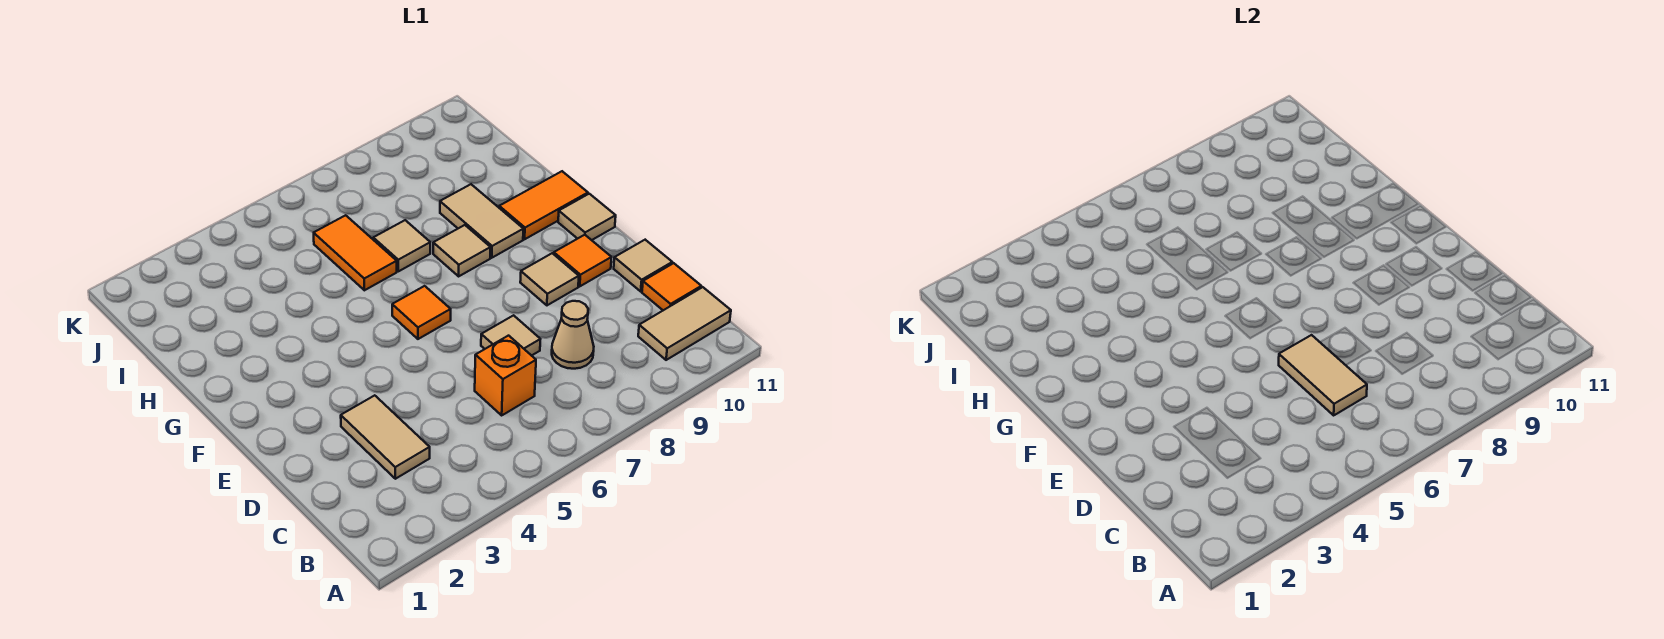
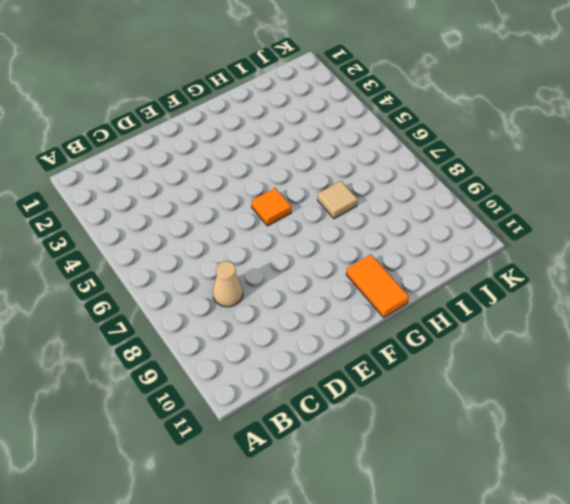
none -> tan 1x2 tile [638,287,731,360]
none -> tan 1x2 tile [341,395,430,479]
none -> orange 1x1 brick [475,336,536,415]

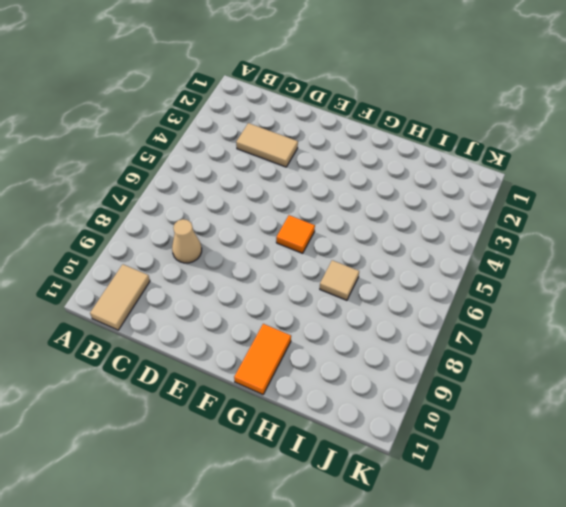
none -> orange 1x1 brick [475,336,536,415]
none -> orange 1x1 tile [642,263,701,310]
none -> tan 1x1 tile [481,315,540,356]

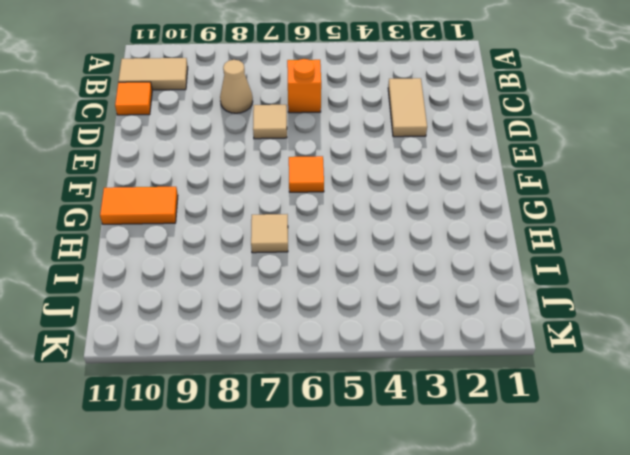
none -> tan 1x1 tile [614,240,672,291]
none -> tan 1x1 tile [520,253,579,305]
none -> orange 1x1 tile [554,235,612,286]

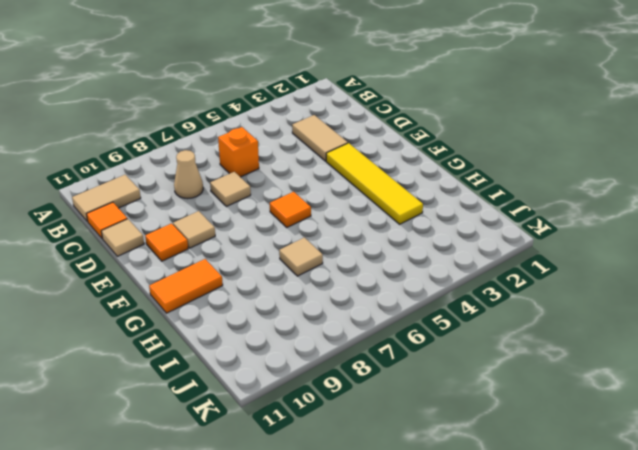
yellow 1x4 tile [326,143,423,224] -> none
none -> tan 1x1 tile [558,194,616,240]
none -> tan 1x1 tile [433,225,491,276]
none -> tan 1x2 tile [440,184,523,258]

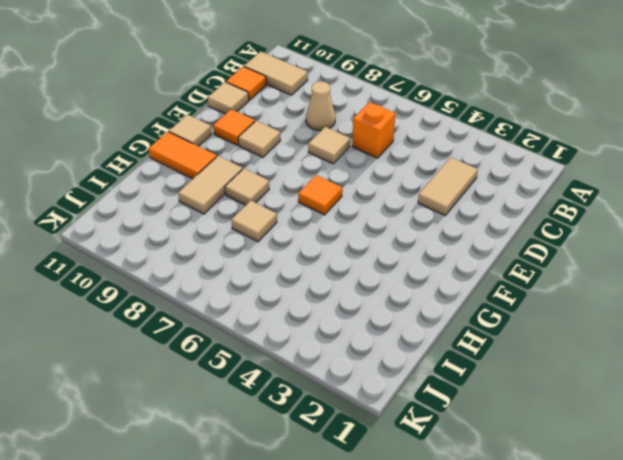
none -> orange 1x2 tile [314,215,397,290]
none -> tan 1x2 tile [1279,335,1367,415]

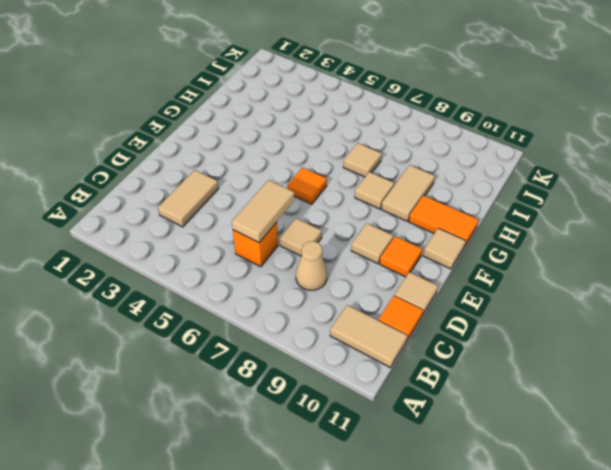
none -> orange 1x2 tile [314,215,397,290]

